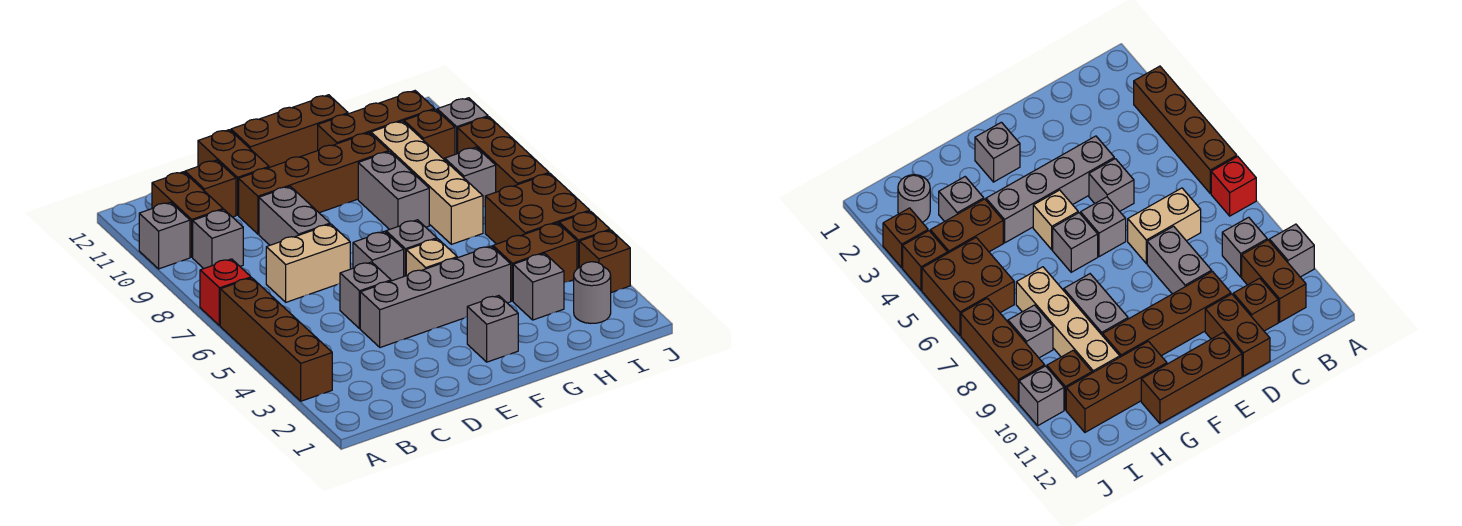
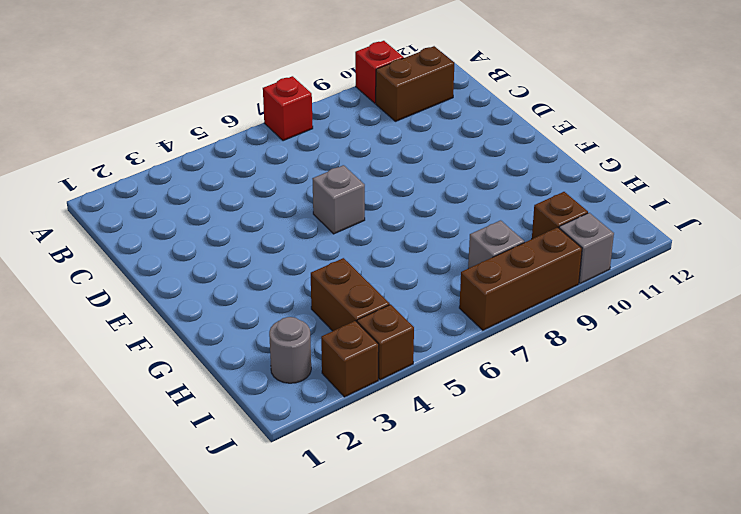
red 1x1 brick [355,41,404,103] -> grey 1x1 brick [139,202,190,269]
none -> brown 1x4 brick [220,278,332,401]
none -> grey 1x1 brick [193,210,243,269]
none -> tan 1x2 brick [266,224,350,302]
none -> brown 1x1 brick [185,160,236,217]

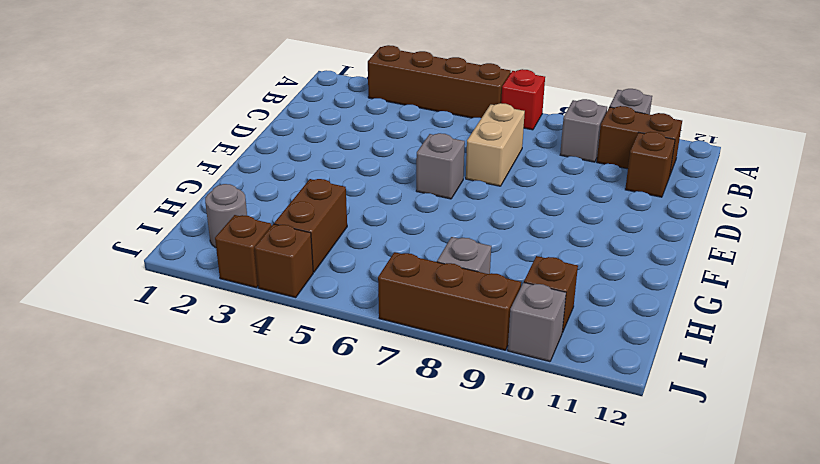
none -> grey 1x4 brick [360,246,511,347]
none -> grey 1x1 brick [340,262,391,329]
none -> grey 1x2 brick [259,186,330,245]
none -> brown 1x4 brick [239,133,389,234]

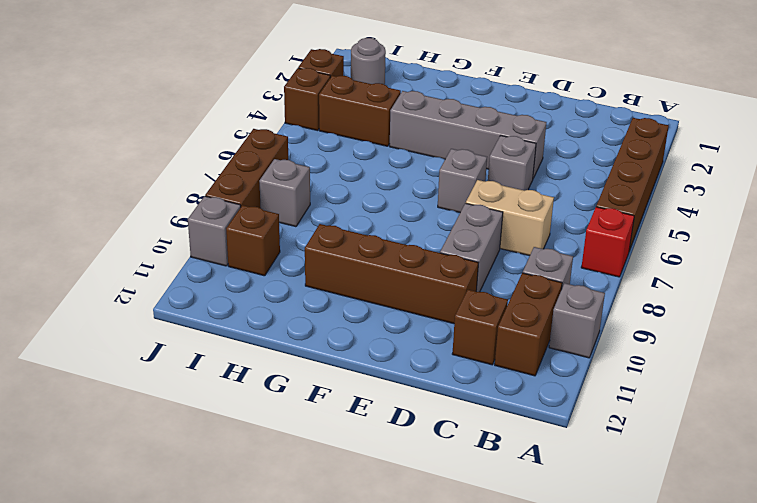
none -> brown 1x2 brick [198,130,269,215]
none -> brown 1x3 brick [231,95,348,168]
none -> grey 1x1 brick [467,296,518,362]
none -> tan 1x1 brick [406,239,457,276]

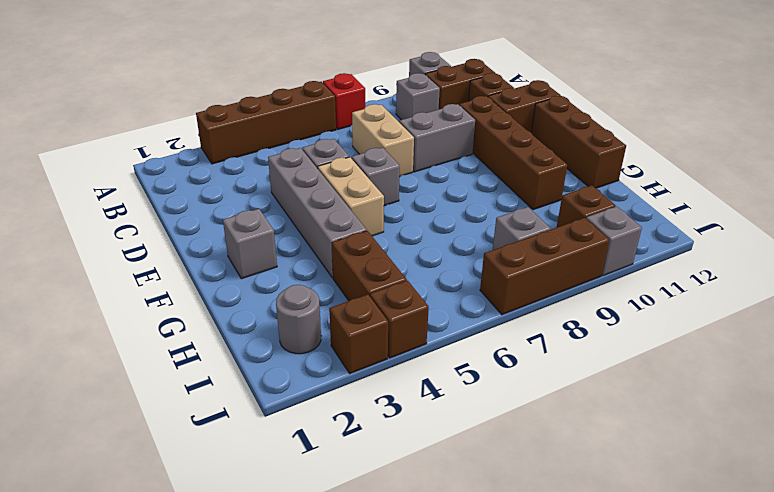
tan 1x2 brick [318,157,384,236] -> tan 1x1 brick [406,239,457,276]
none -> grey 1x1 brick [386,220,437,276]
none -> grey 1x2 brick [358,152,429,229]
none -> brown 1x3 brick [318,91,435,150]
none -> grey 1x1 brick [513,253,564,320]

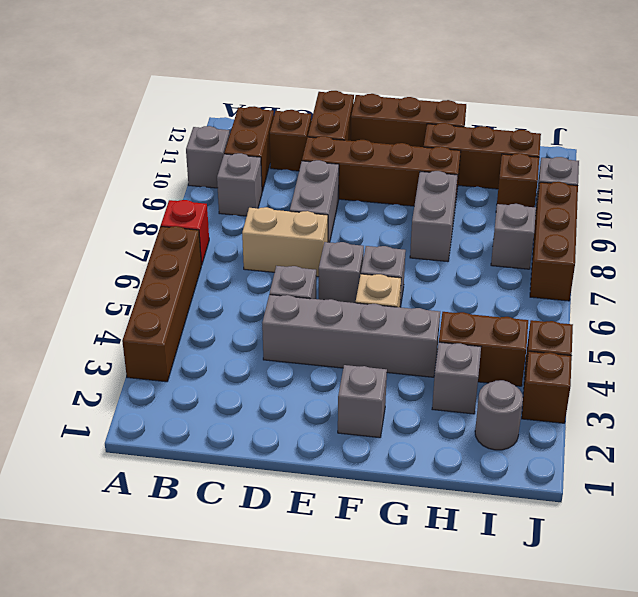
none -> tan 1x4 brick [371,121,483,244]
none -> brown 2x2 brick [485,174,590,244]

